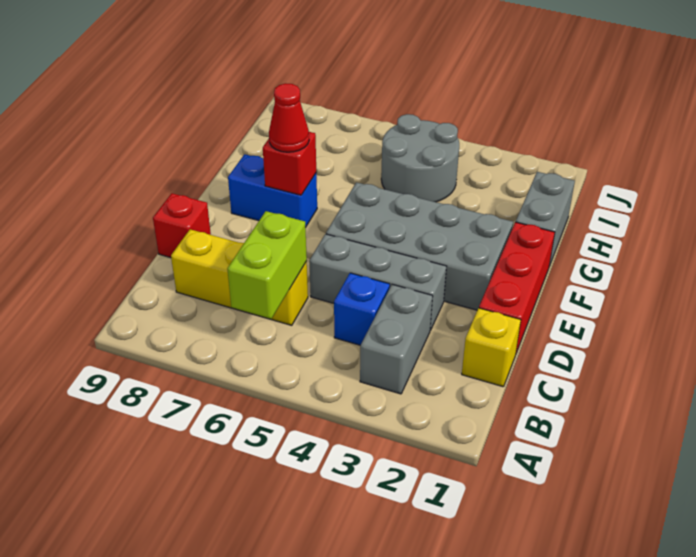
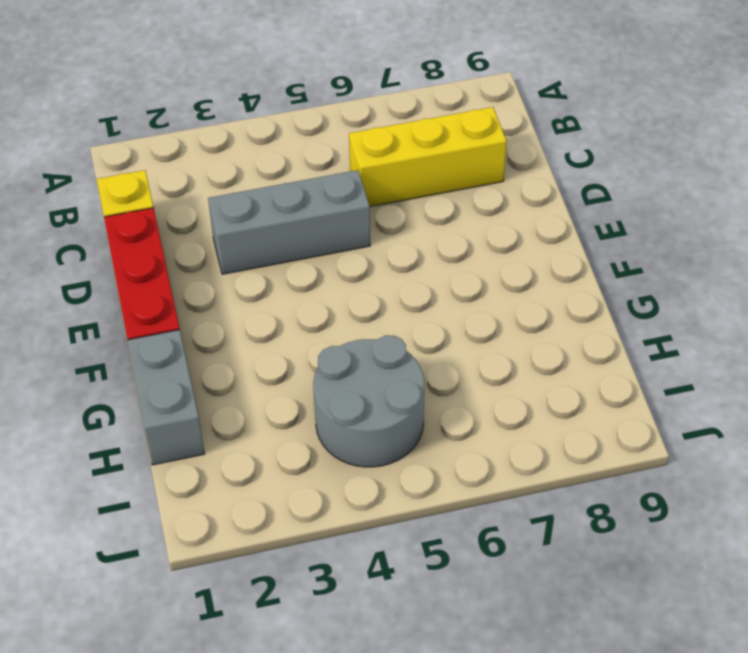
none -> grey 1x2 brick [360,284,433,394]
none -> blue 1x1 brick [334,273,390,345]
none -> red 1x1 brick [153,193,211,258]

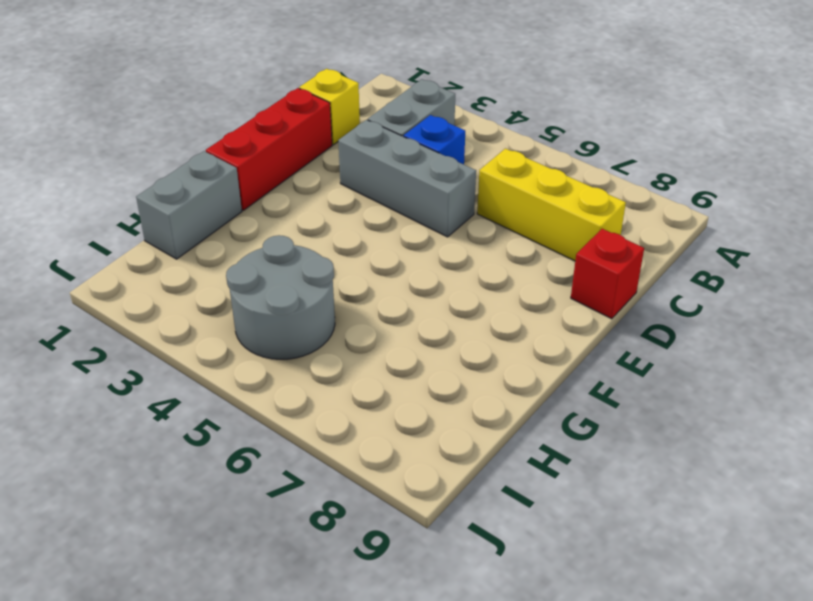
none -> grey 2x4 brick [326,182,513,310]
none -> blue 1x2 brick [228,154,317,228]
none -> lime 1x2 brick [227,211,307,319]

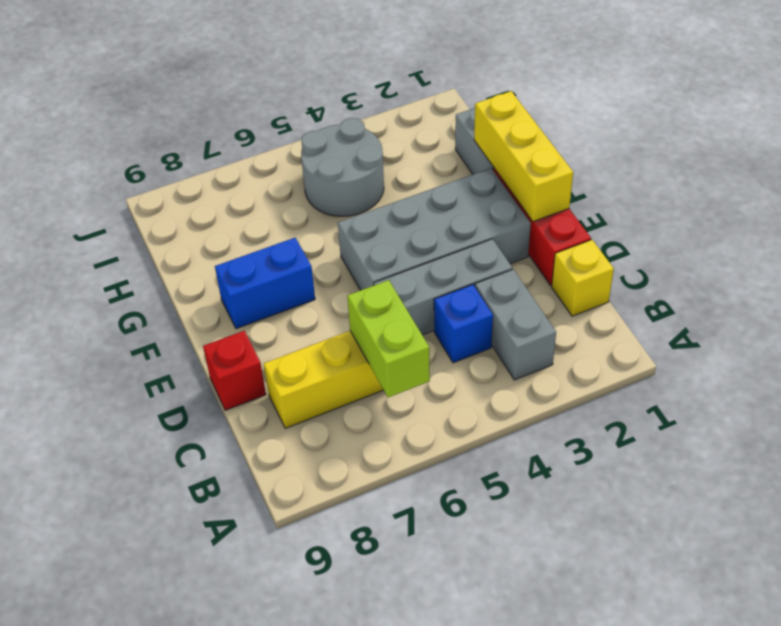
yellow 1x3 brick [474,91,573,222] -> none
none -> red 1x1 brick [263,132,316,195]
none -> red 1x1 cone [269,83,309,152]

